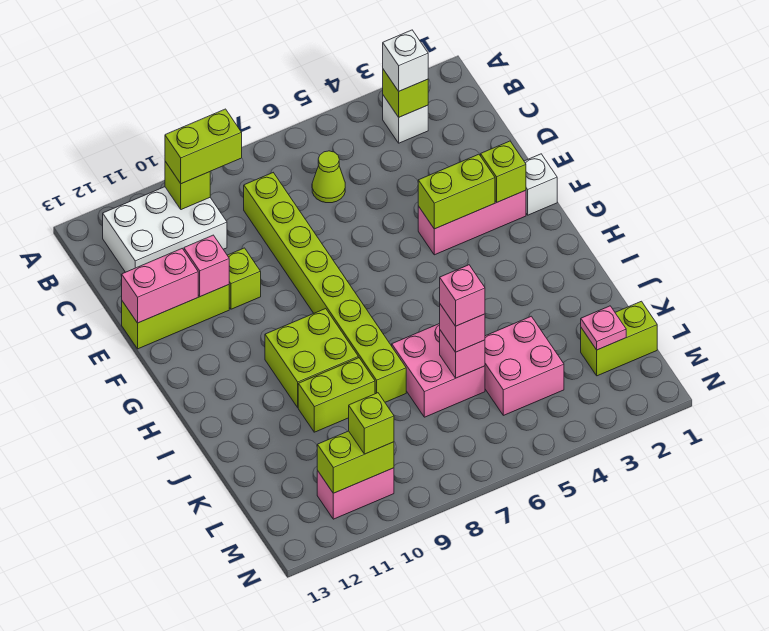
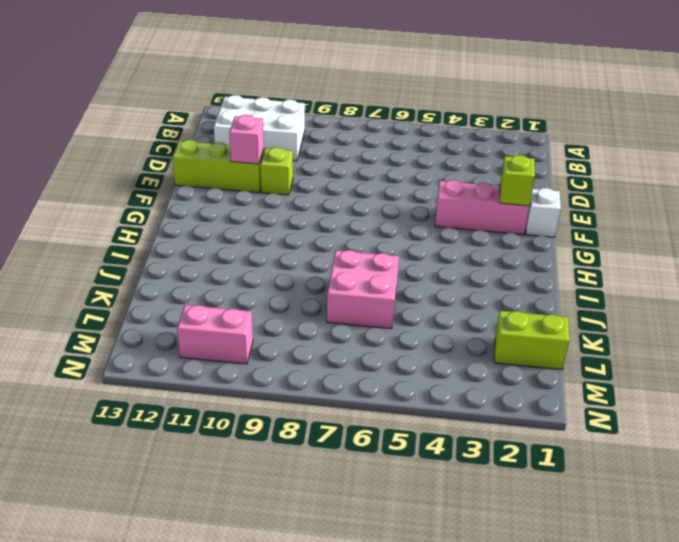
none -> white 1x1 brick [383,95,428,143]
none -> lime 1x1 cone [312,151,345,203]
none -> lime 1x8 brick [244,173,406,402]

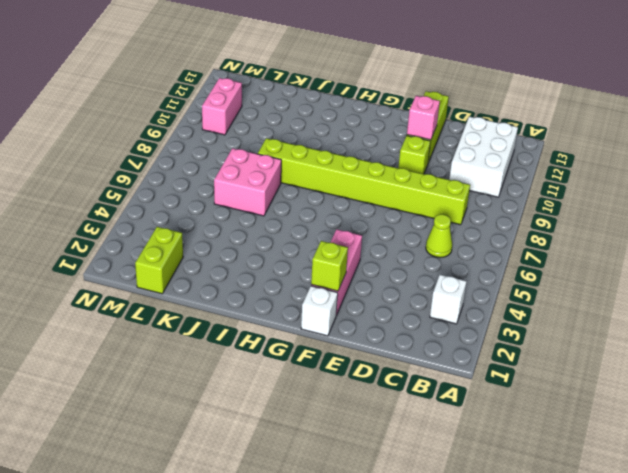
none -> lime 2x2 brick [265,309,358,407]
none -> lime 1x2 brick [298,358,375,432]
none -> pink 2x2 brick [485,316,564,415]

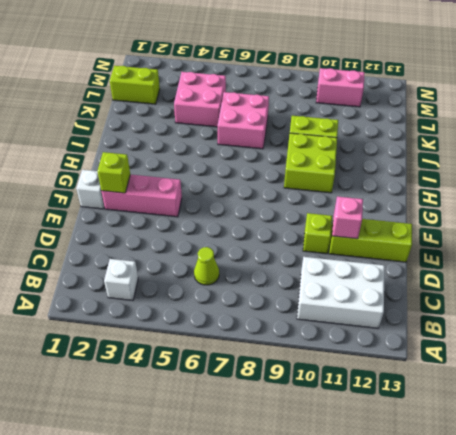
none -> lime 1x8 brick [244,173,406,402]
none -> lime 1x1 brick [383,69,428,117]
none -> lime 1x1 brick [165,161,210,210]

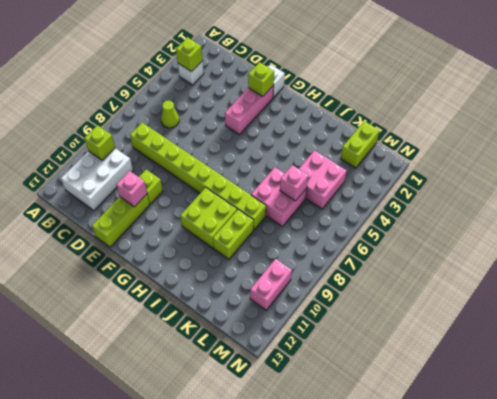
none -> pink 1x2 brick [122,249,198,323]
none -> lime 1x2 brick [418,154,495,229]
none -> pink 1x1 plate [581,306,626,350]

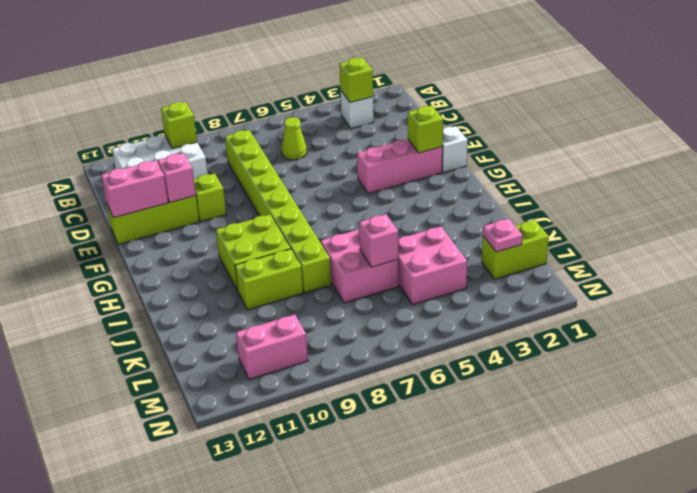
none -> lime 1x2 brick [418,154,495,229]
none -> lime 1x2 brick [317,431,394,493]
none -> white 1x1 brick [383,30,428,91]

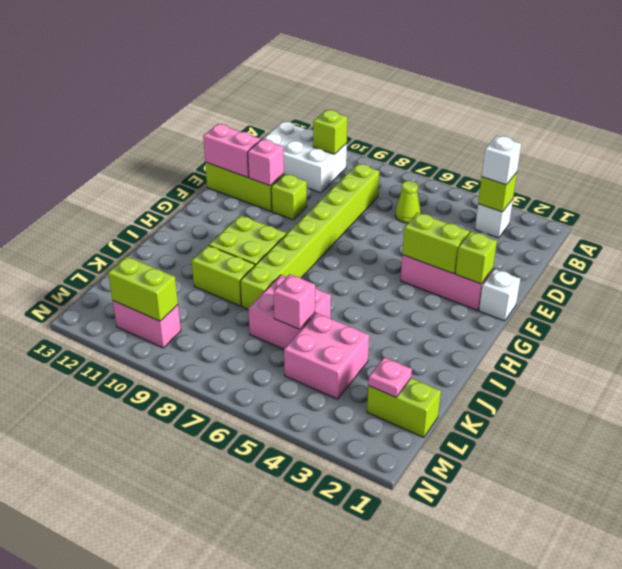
none -> lime 1x2 brick [165,109,242,184]
none -> pink 1x1 brick [440,304,485,352]
none -> lime 1x1 brick [349,393,394,454]

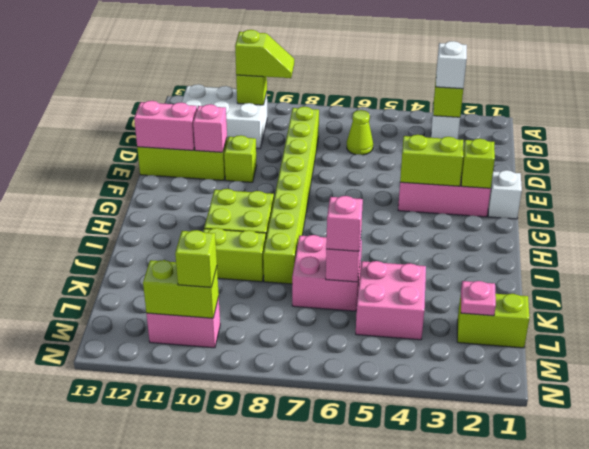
lime 1x2 slope [235,30,294,78] -> lime 1x2 brick [165,109,242,184]
none -> pink 1x1 brick [440,265,485,326]

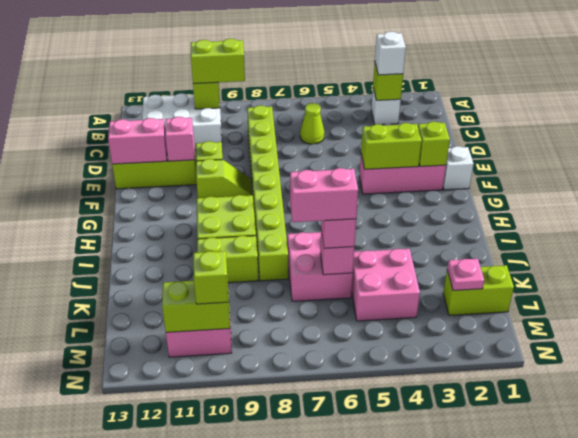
lime 1x2 slope [196,159,252,198] -> none
pink 1x2 brick [290,168,358,222] -> pink 1x1 brick [440,265,485,326]

